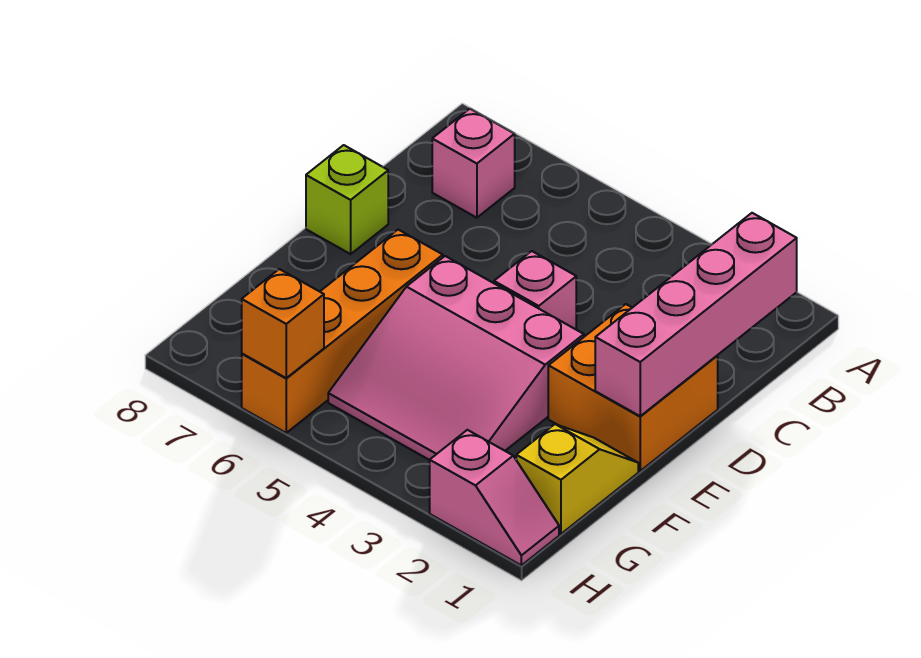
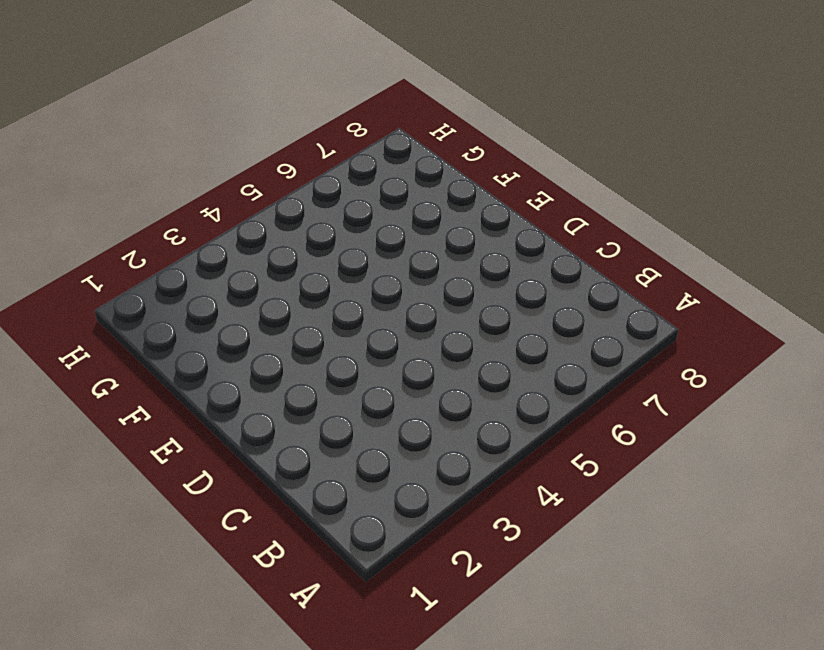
none -> pink 1x1 brick [432,109,515,218]
none -> orange 2x2 brick [548,304,718,471]

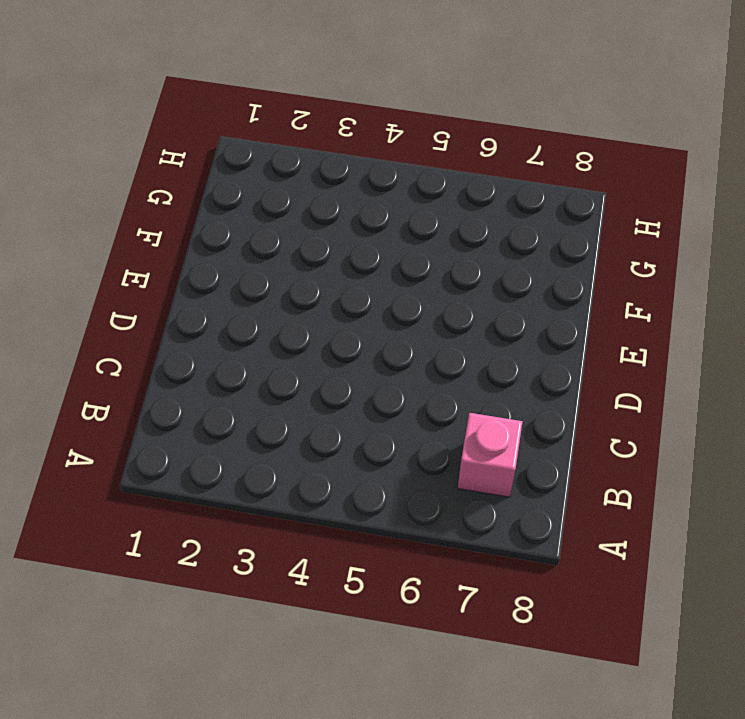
none -> orange 2x2 brick [548,304,718,471]
none -> pink 1x1 brick [494,251,576,329]

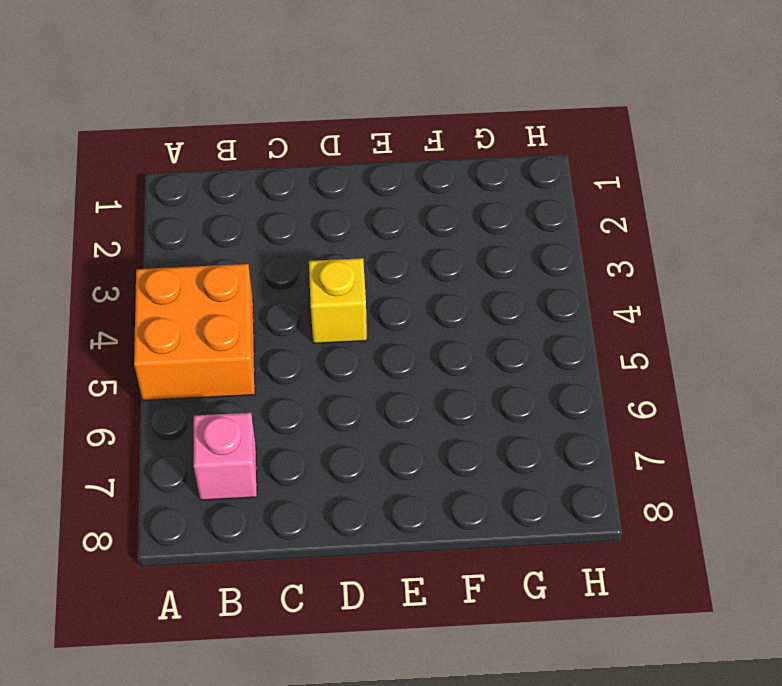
orange 2x2 brick [134,264,255,401] -> orange 2x2 brick moved to [548,304,718,471]
yellow 1x1 brick [309,258,367,343] -> pink 1x1 brick [494,251,576,329]
none -> lime 1x1 brick [306,145,388,254]
none -> pink 3x3 slope [328,256,584,460]

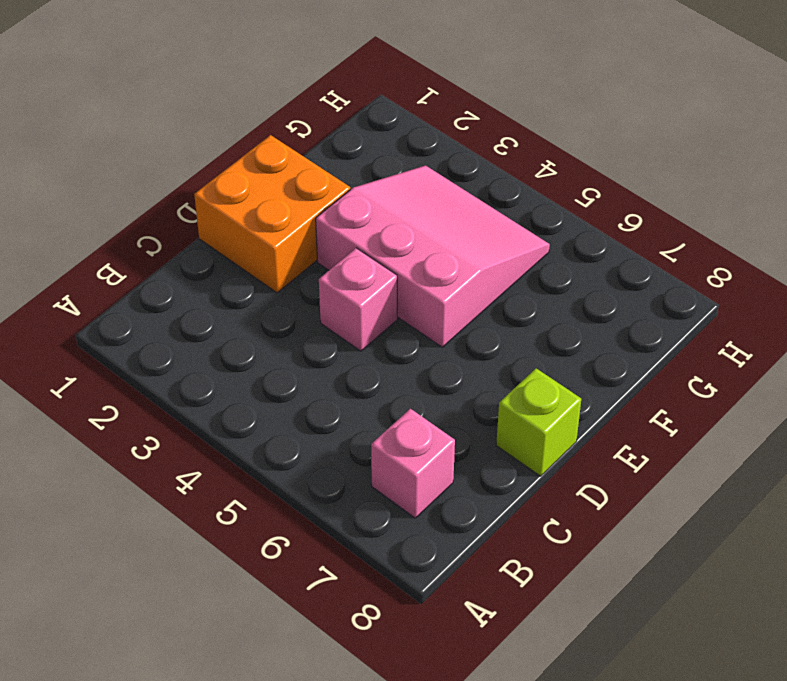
none -> orange 1x4 brick [242,230,443,433]
none -> yellow 1x2 slope [516,424,638,534]

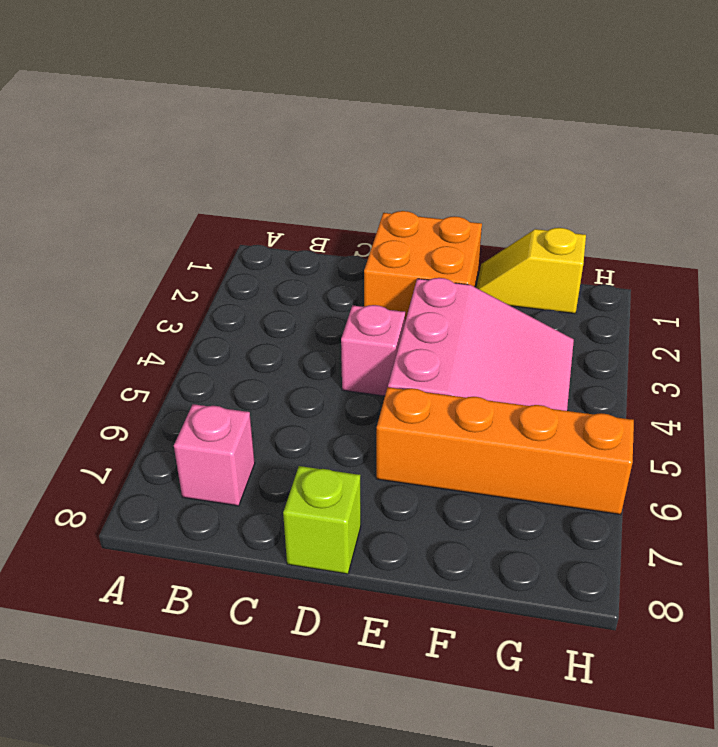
none -> pink 1x2 slope [430,430,559,565]
none -> pink 1x4 brick [595,213,797,416]

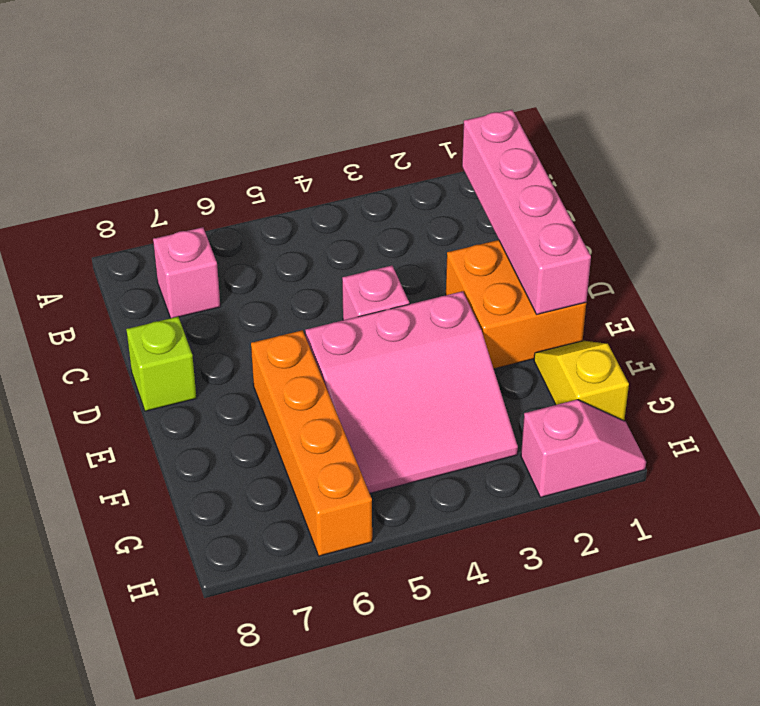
none -> orange 1x1 brick [242,269,324,378]

